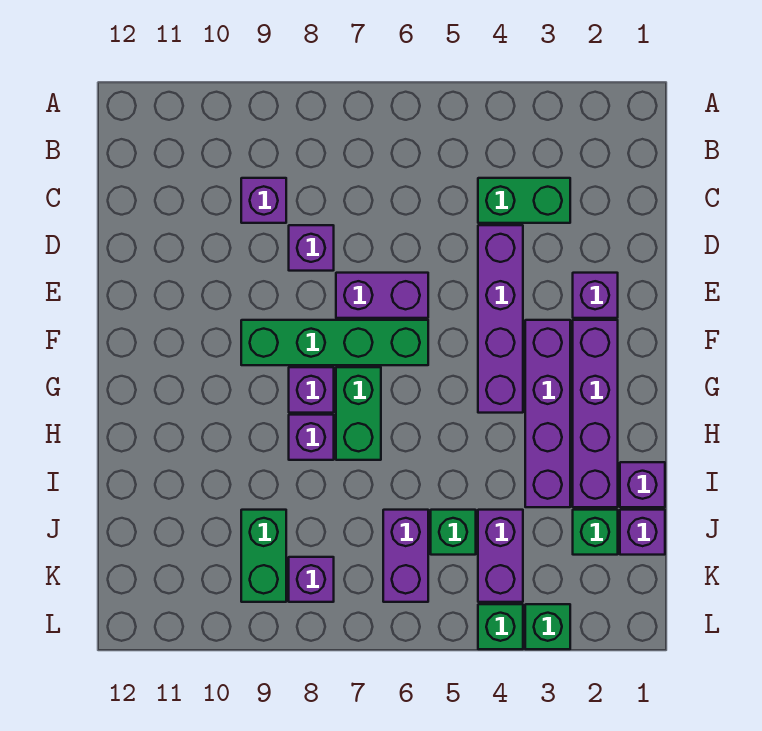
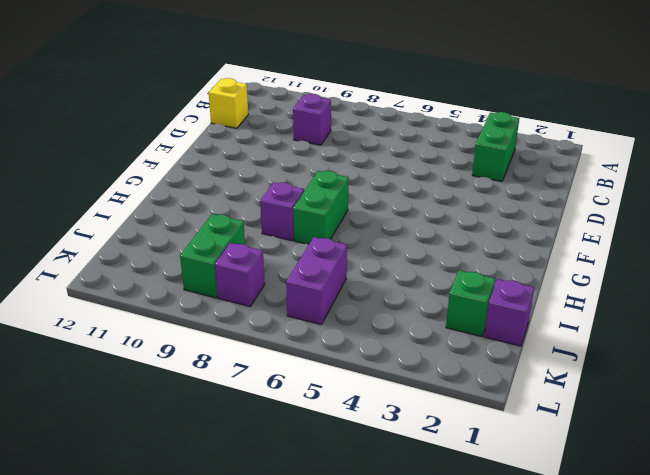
green 1x2 brick [472,112,519,182] -> green 1x2 brick turned to [478,178,570,223]
yellow 1x1 brick [209,78,248,128] -> none
none -> purple 1x4 brick [478,225,523,413]
none -> purple 1x1 brick [289,225,334,271]
none -> purple 1x1 brick [573,273,618,318]

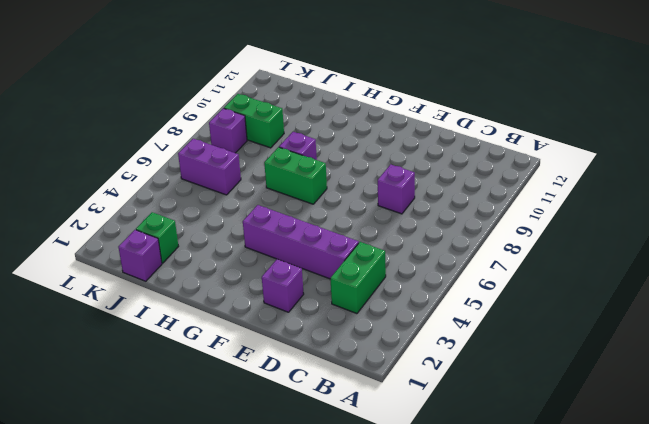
none -> purple 1x1 brick [241,178,286,223]
none -> purple 1x2 brick [336,273,428,318]
none -> purple 1x4 brick [573,320,618,507]

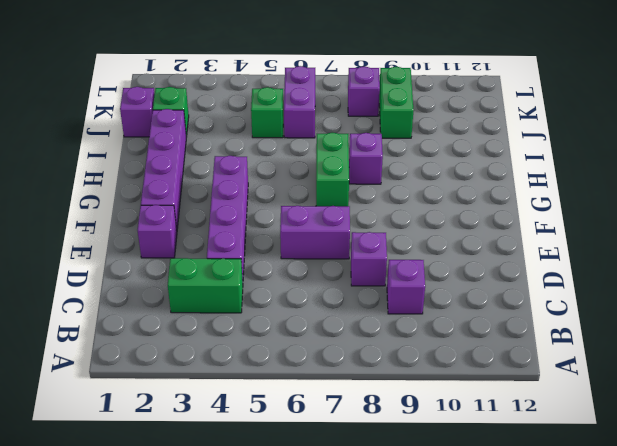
none -> purple 1x4 brick [525,320,570,507]
none -> green 1x4 brick [241,320,428,365]
none -> purple 1x1 brick [289,367,334,413]

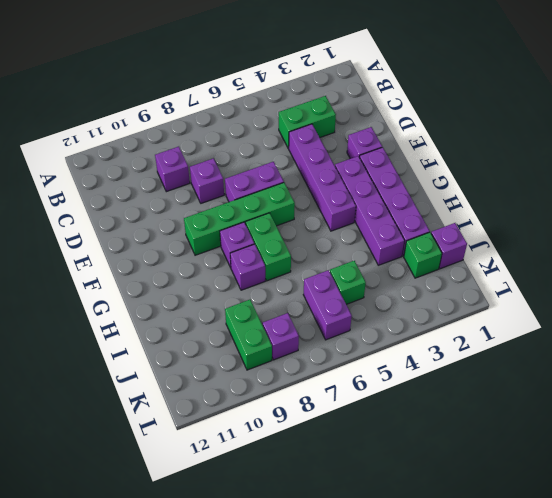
none -> purple 1x1 brick [620,462,665,507]
none -> purple 1x2 brick [478,510,523,602]
none -> green 1x1 brick [525,604,570,649]

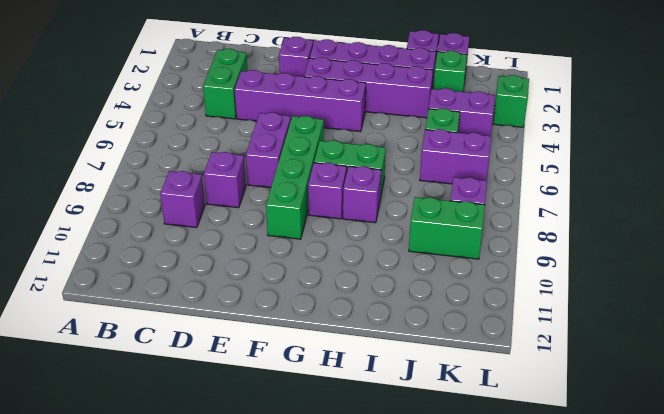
none -> green 1x1 brick [478,604,523,649]

